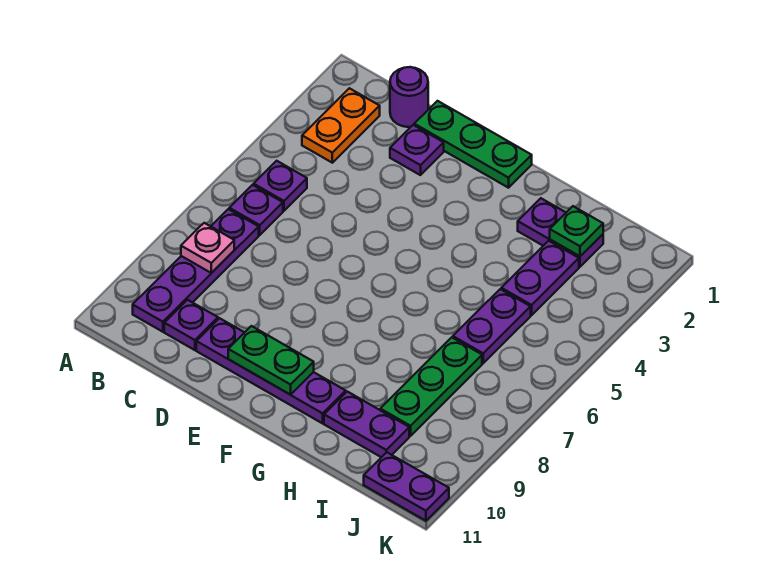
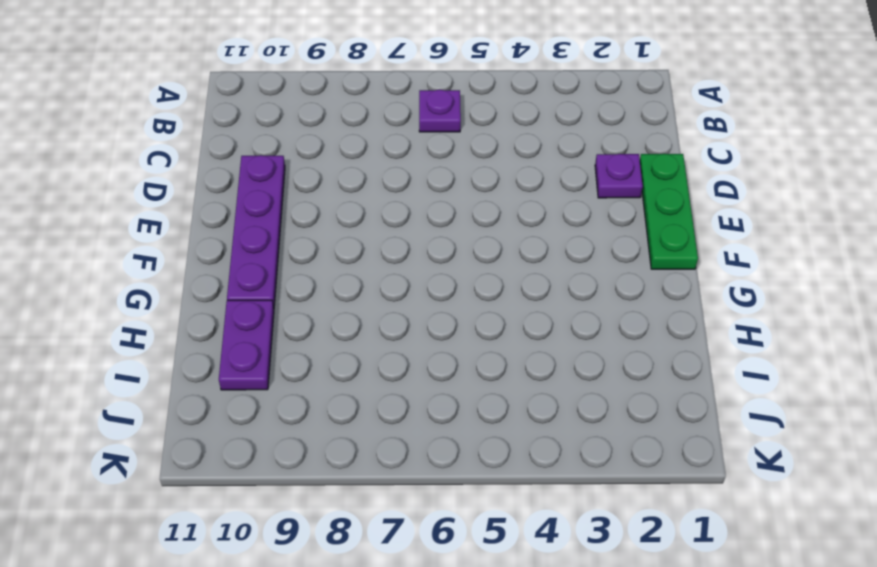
none -> orange 1x2 plate [302,88,380,163]
none -> purple 1x1 plate [254,161,307,211]
none -> purple 1x4 plate [133,209,259,332]

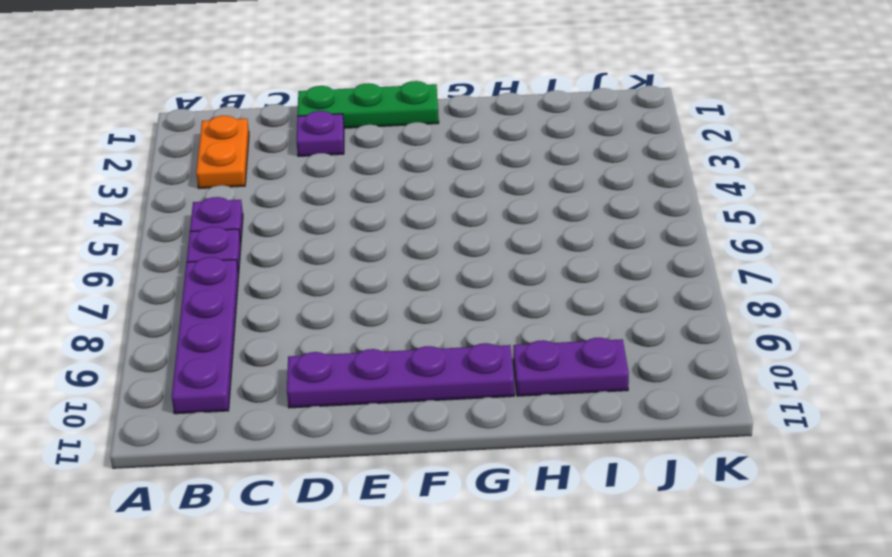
none -> purple 1x1 round brick [390,67,428,127]
none -> purple 1x1 plate [164,300,218,350]
none -> purple 1x2 plate [518,198,603,267]

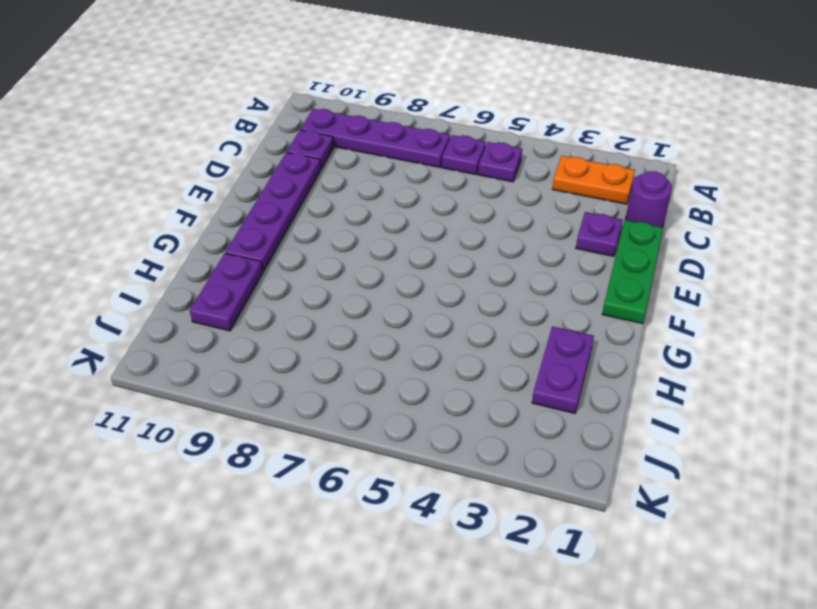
none -> purple 1x2 plate [501,241,579,315]
none -> purple 1x2 plate [453,289,531,363]
none -> green 1x3 plate [380,337,482,436]

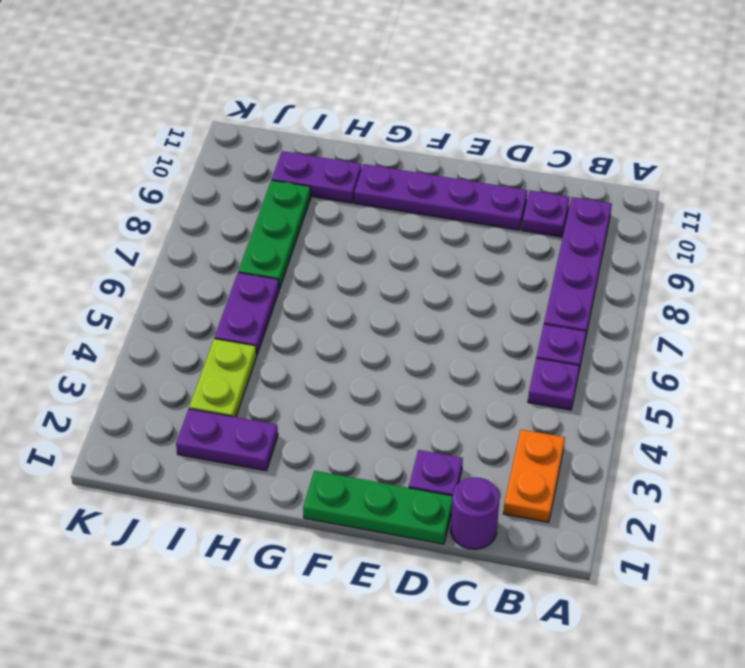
lime 1x2 plate [189,339,257,417] -> purple 1x2 plate [501,241,579,315]
none -> purple 1x2 plate [364,452,449,521]
none -> pink 1x1 plate [181,223,234,273]
none -> green 1x2 plate [228,326,314,395]

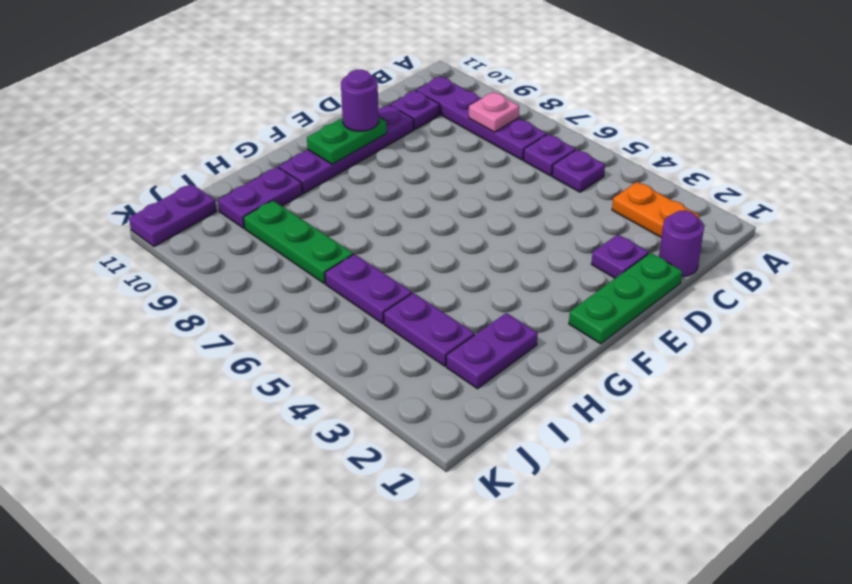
purple 1x1 round brick [341,70,379,131] -> none
none -> green 1x1 plate [550,206,603,256]

